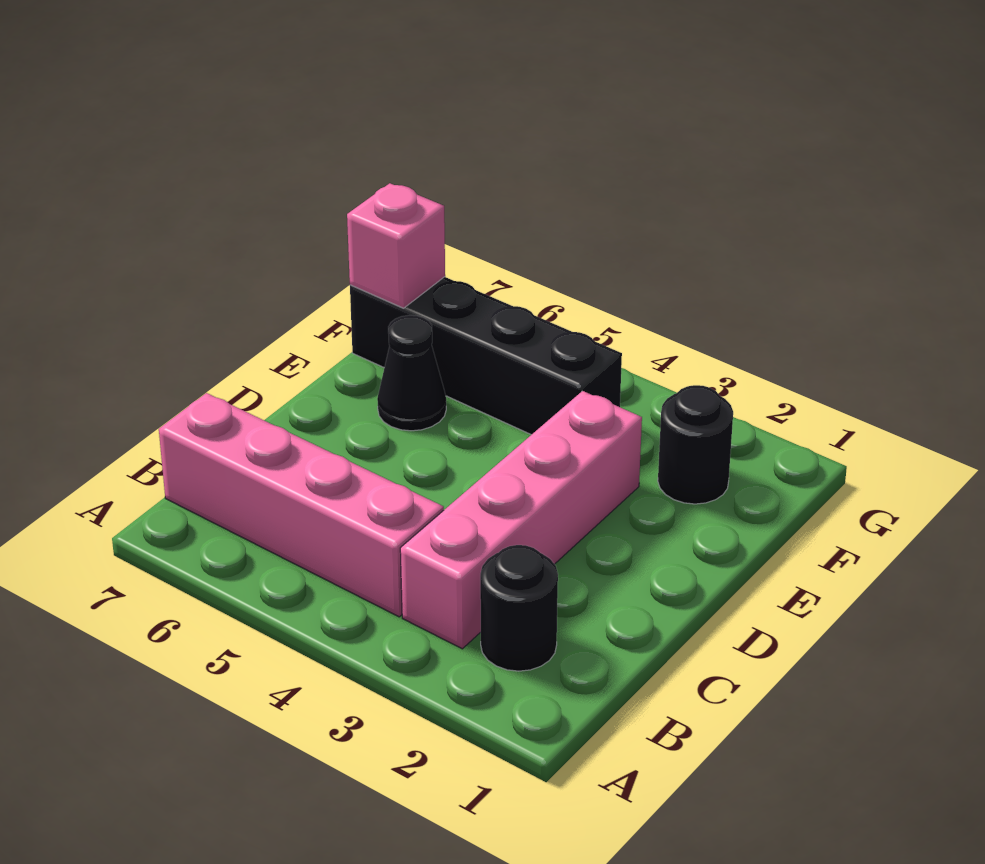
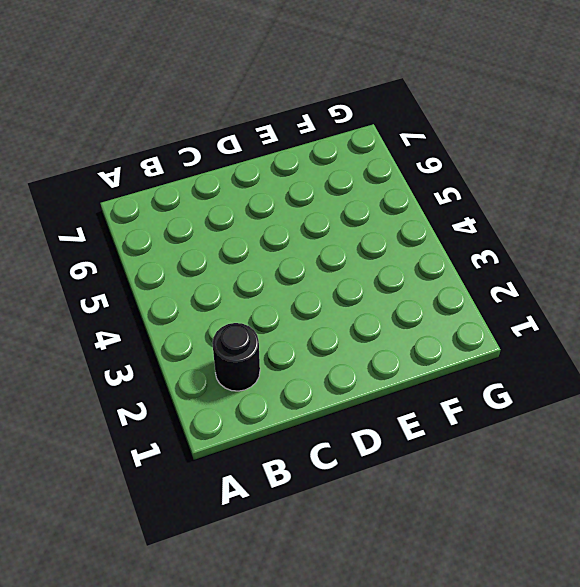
none -> pink 1x4 brick [400,391,642,649]
none -> pink 1x4 brick [159,393,444,617]

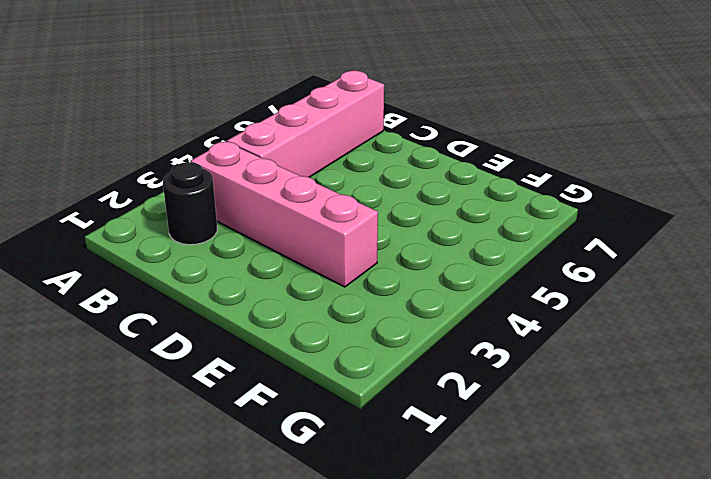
none -> black 1x1 cone [377,315,446,431]
none -> black 1x1 round brick [658,385,733,504]

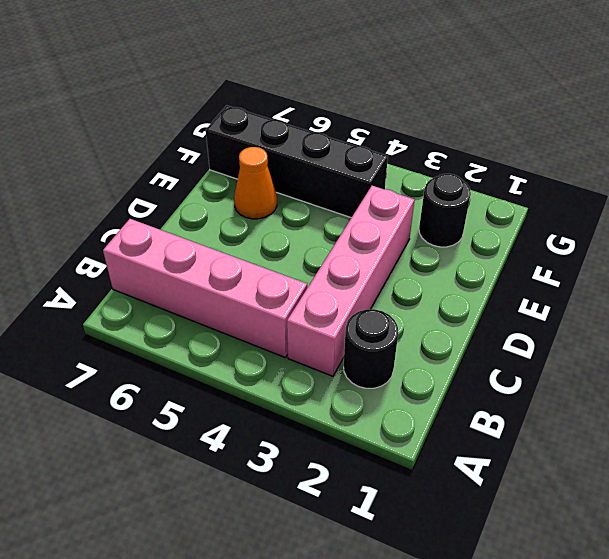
orange 1x1 cone [234,147,277,219] -> black 1x1 cone [377,315,446,431]
none -> pink 1x1 brick [347,183,445,308]

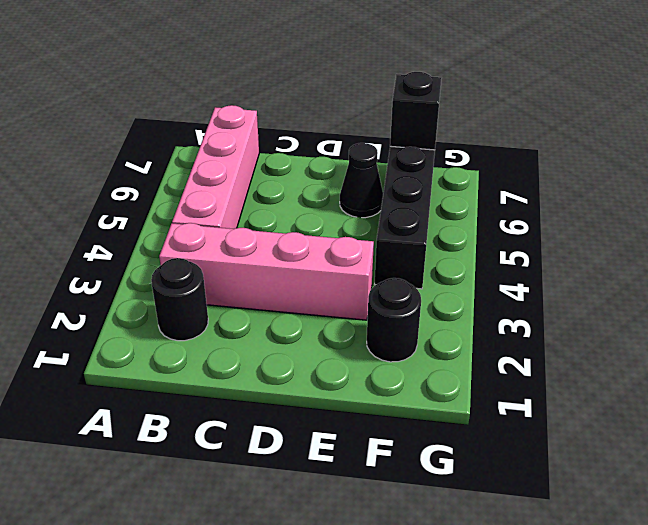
black 1x1 brick [390,72,441,150] -> pink 1x1 brick [347,183,445,308]

